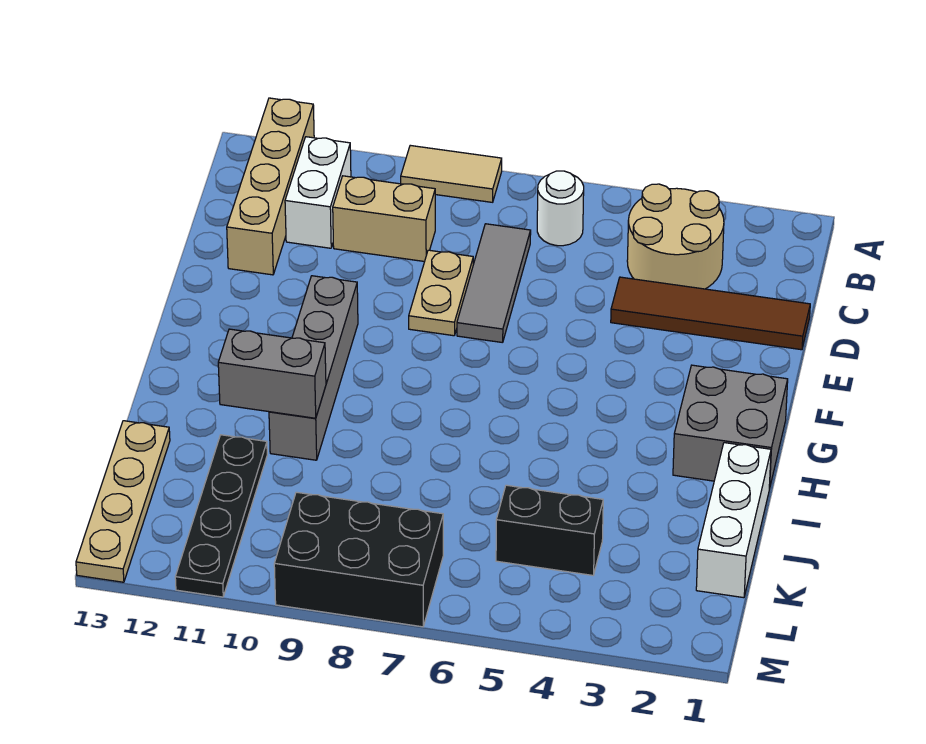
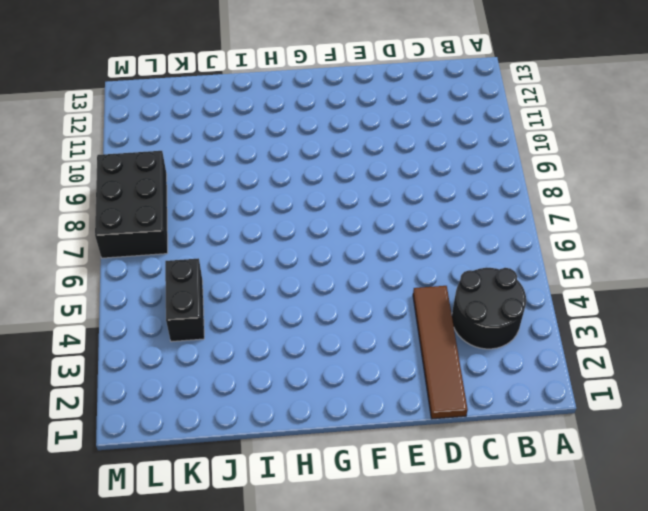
black 2x2 round brick [452,268,526,349] -> tan 2x2 round brick [627,184,724,289]
none -> tan 1x2 tile [401,145,502,202]
none -> tan 1x4 brick [227,98,314,275]
none -> white 1x1 round brick [537,171,584,246]

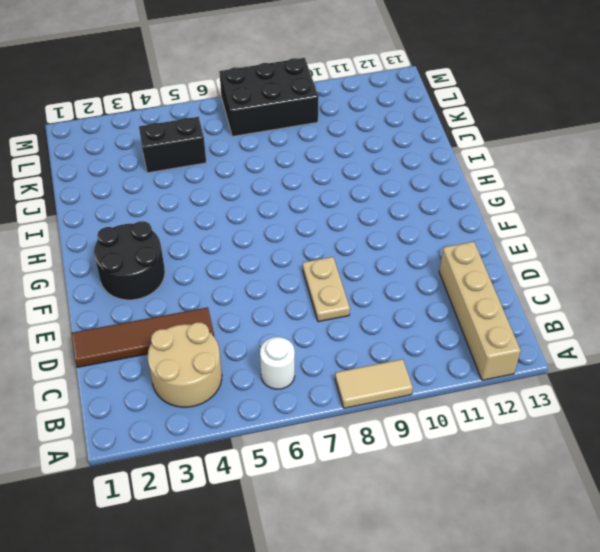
black 2x2 round brick [94,221,165,300] -> grey 2x2 brick [673,365,788,489]
none -> white 1x2 brick [285,137,351,248]
none -> grey 1x3 tile [457,224,531,343]
none -> tan 1x2 brick [333,176,435,262]

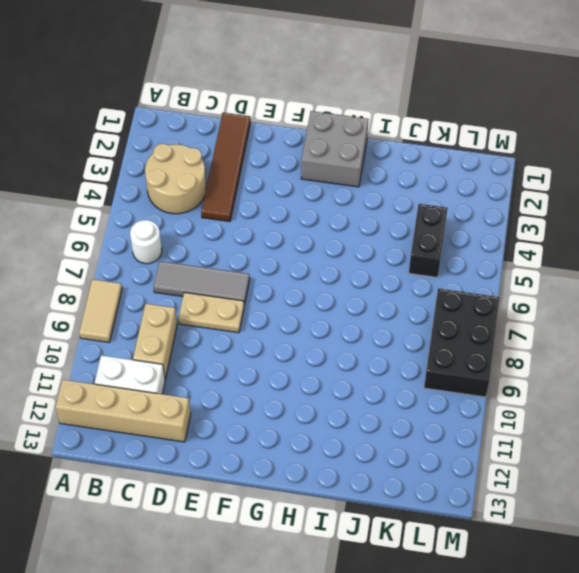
none -> grey 1x4 brick [269,276,358,460]
none -> white 1x3 brick [696,443,771,598]
none -> black 1x4 plate [175,435,267,597]

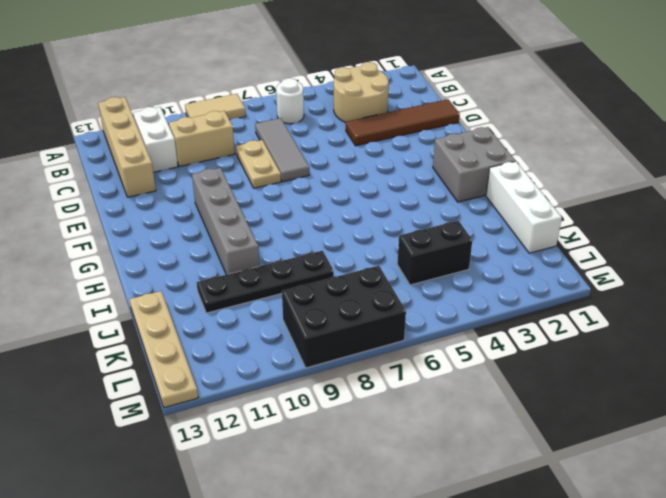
black 1x4 plate [197,251,334,313] -> black 1x4 plate turned to [175,435,267,597]
none -> grey 1x2 brick [218,329,326,418]

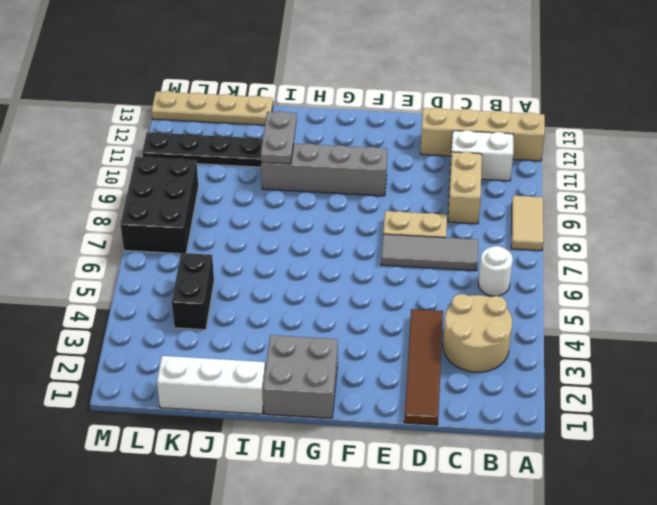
grey 1x2 plate [261,111,297,164] -> grey 1x2 brick [218,329,326,418]

